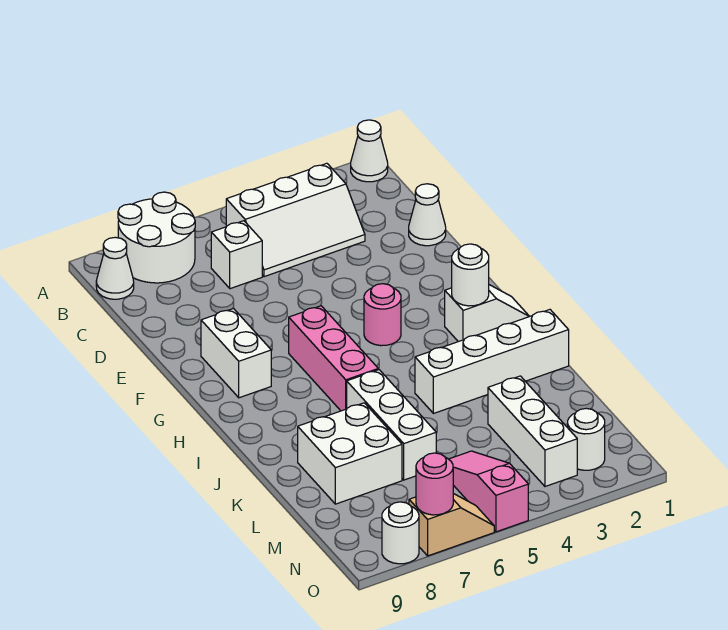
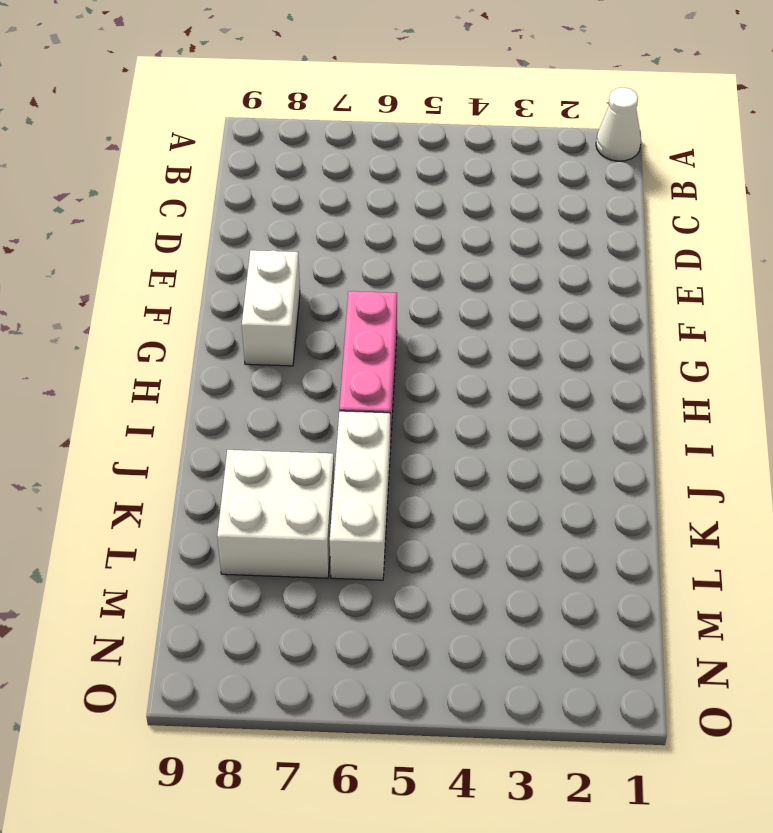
none -> white 2x2 round brick [118,192,195,283]
none -> white 2x3 slope [226,163,365,277]
none -> white 1x1 cone [96,237,134,299]

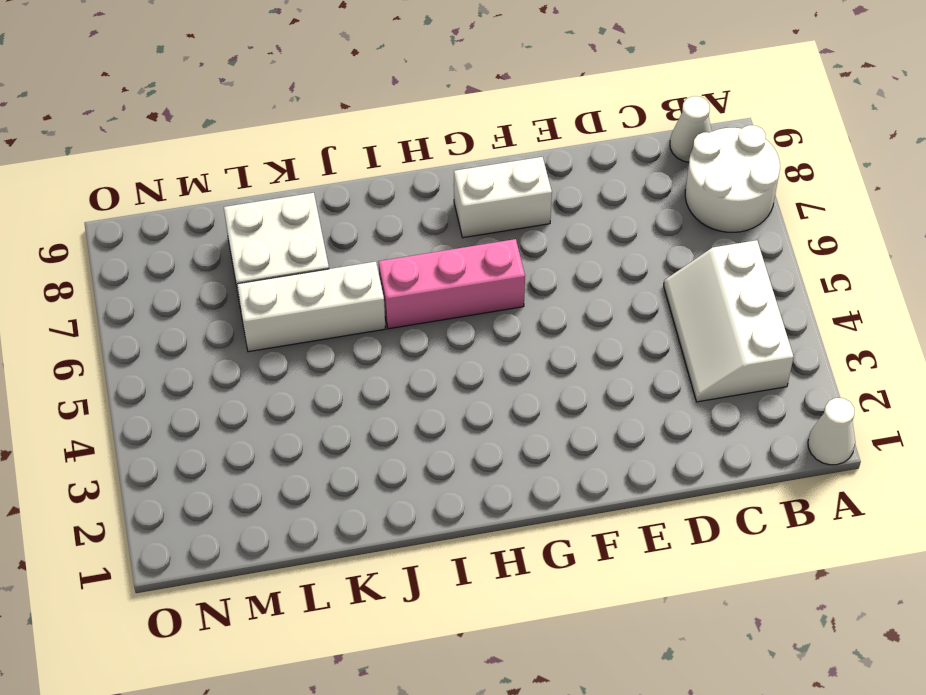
none -> white 1x1 brick [211,221,262,289]
none -> white 1x1 cone [409,184,446,246]
none -> pink 1x1 round brick [364,284,401,346]

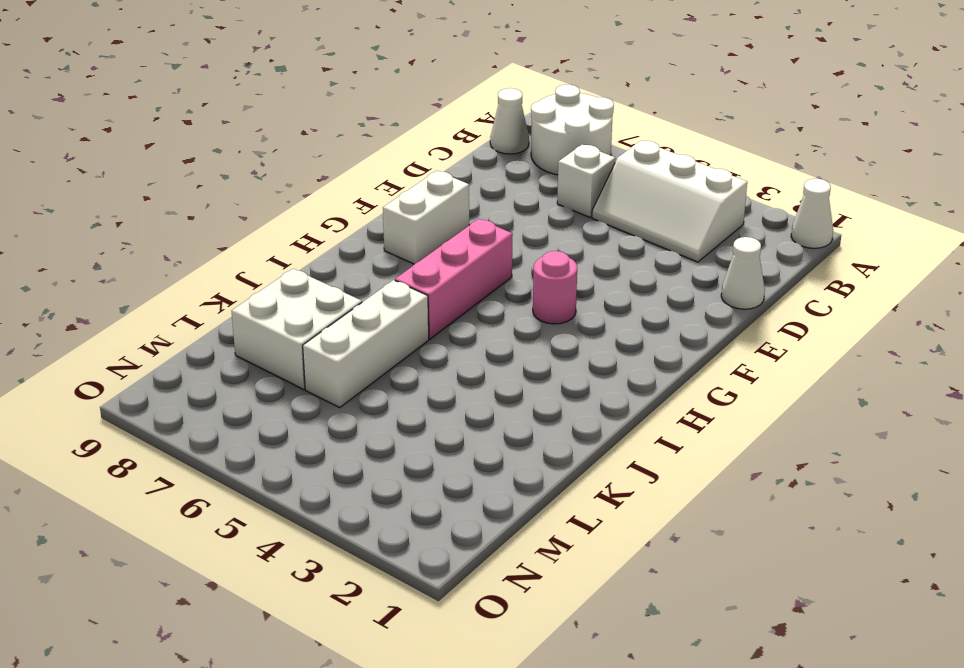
none -> white 1x2 slope [445,285,529,342]
none -> white 1x4 brick [415,310,569,414]
none -> white 1x3 brick [488,376,577,486]

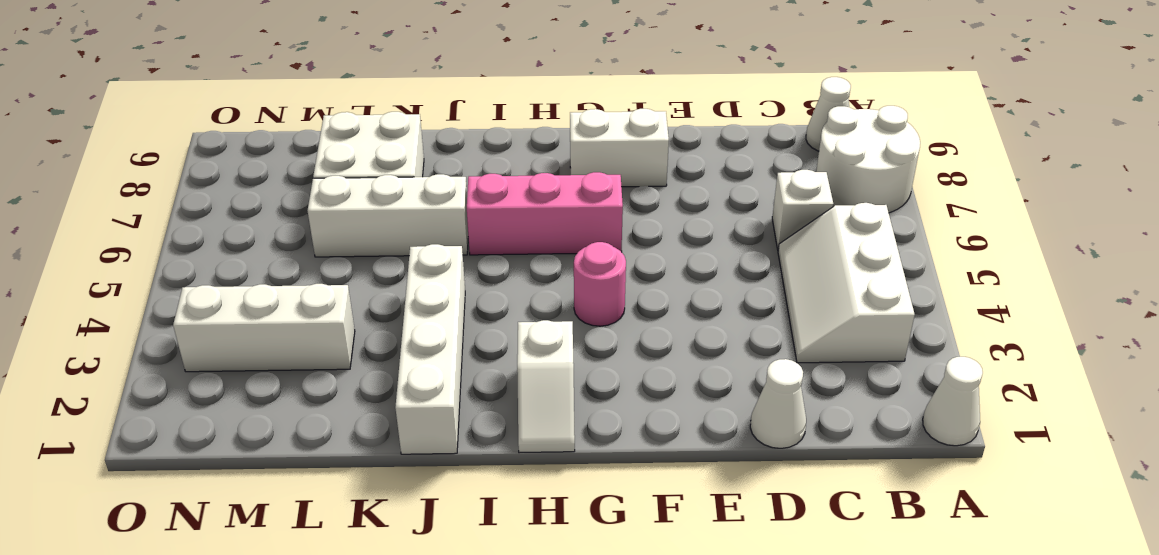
none -> pink 1x3 slope [449,451,528,532]
none -> white 1x1 round brick [568,408,605,470]
none -> tan 1x2 slope [409,494,494,556]

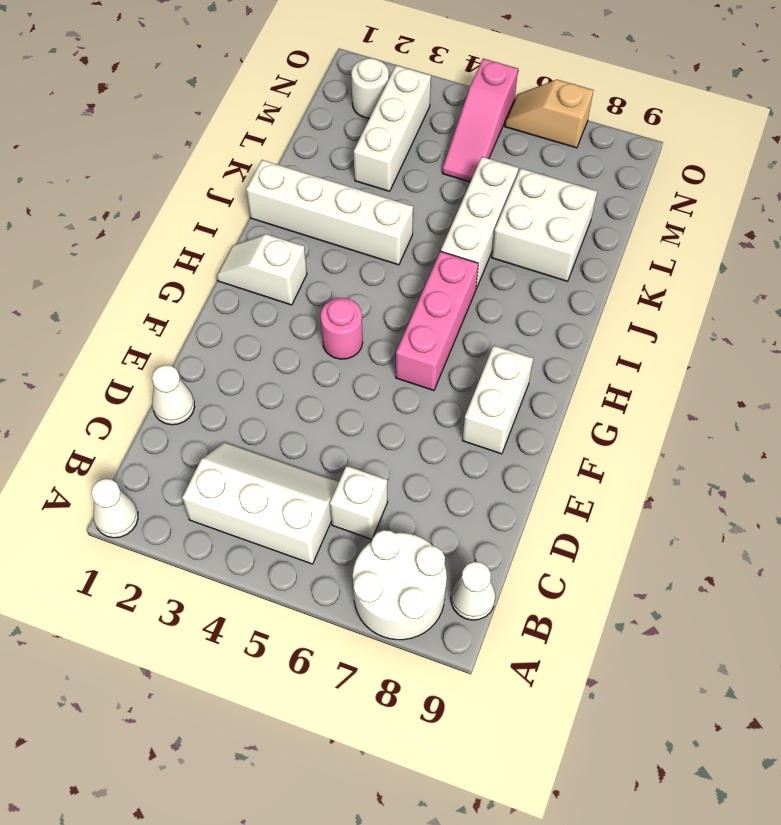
none -> white 1x1 round brick [382,502,419,564]
none -> white 1x1 round brick [452,244,489,306]
none -> pink 1x1 round brick [416,453,453,515]

